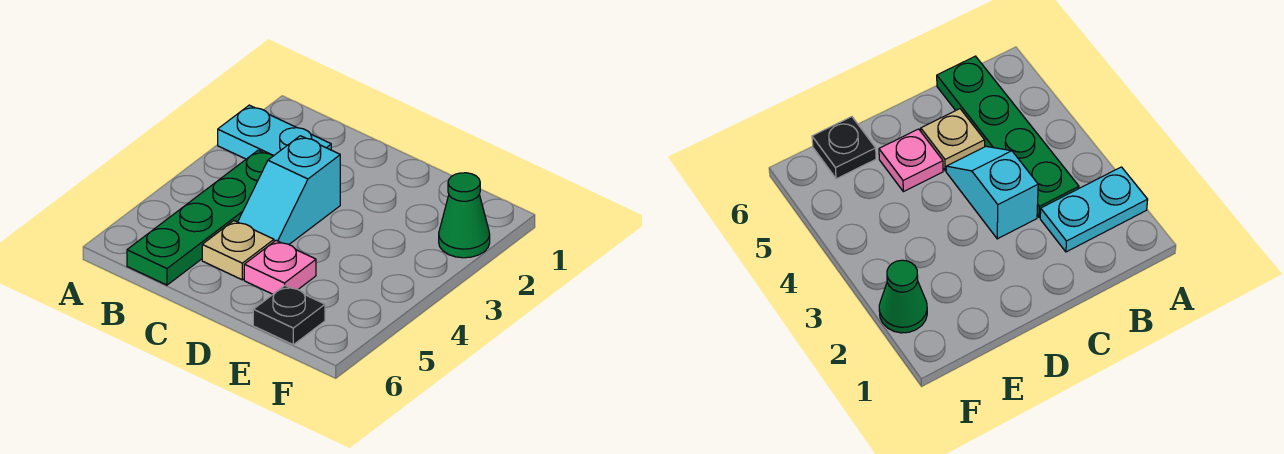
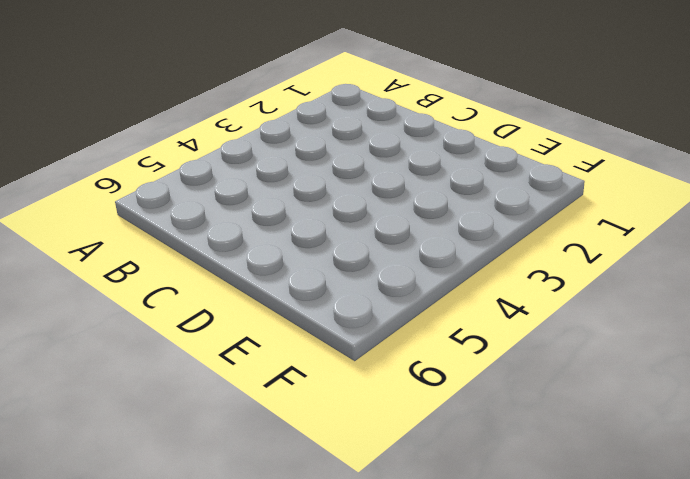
none -> cyan 1x2 plate [218,105,331,159]
none -> green 1x4 plate [127,150,273,285]

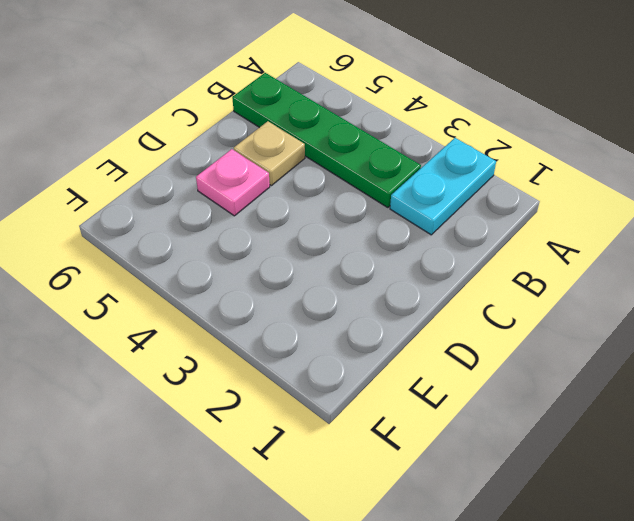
none -> cyan 1x2 slope [238,136,340,244]
none -> black 1x1 plate [253,286,325,345]

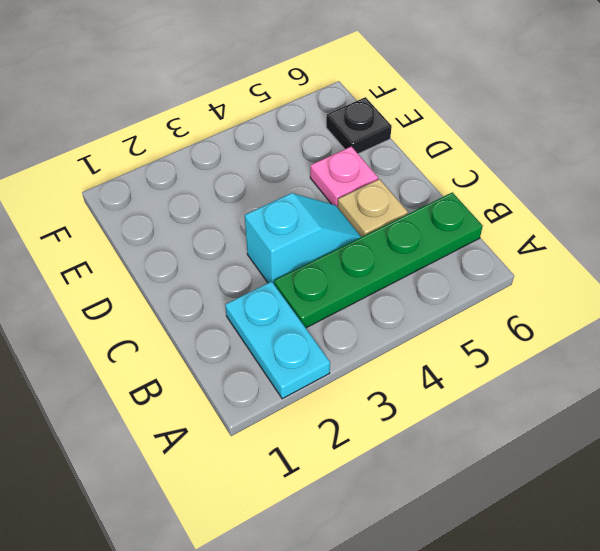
none -> green 1x1 cone [439,173,490,258]

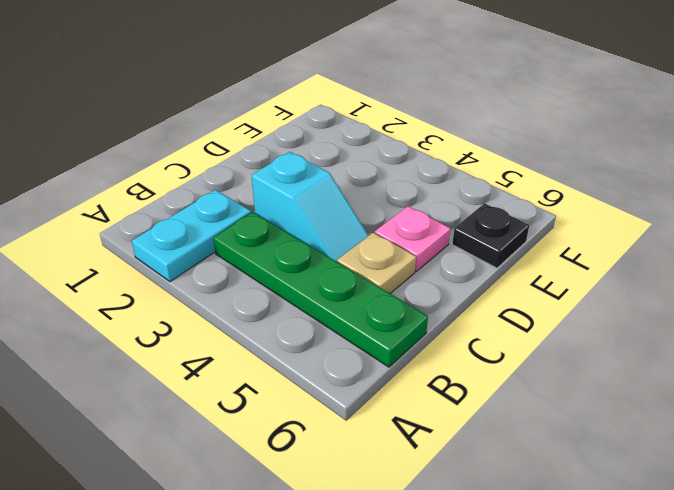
none -> green 1x1 cone [439,173,490,258]

